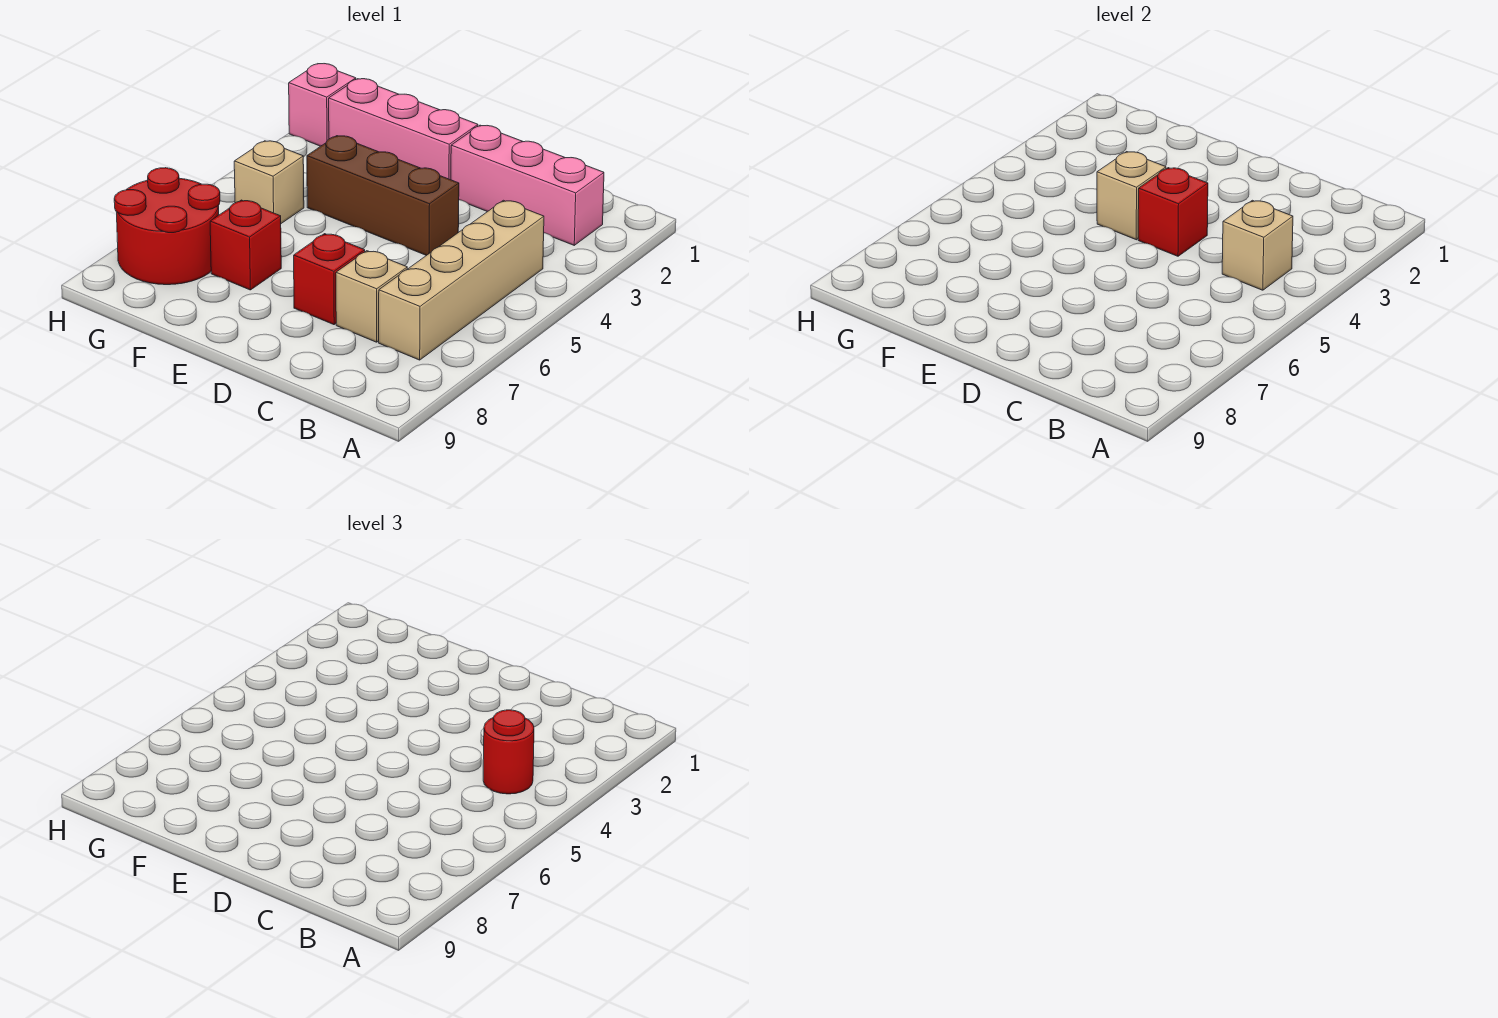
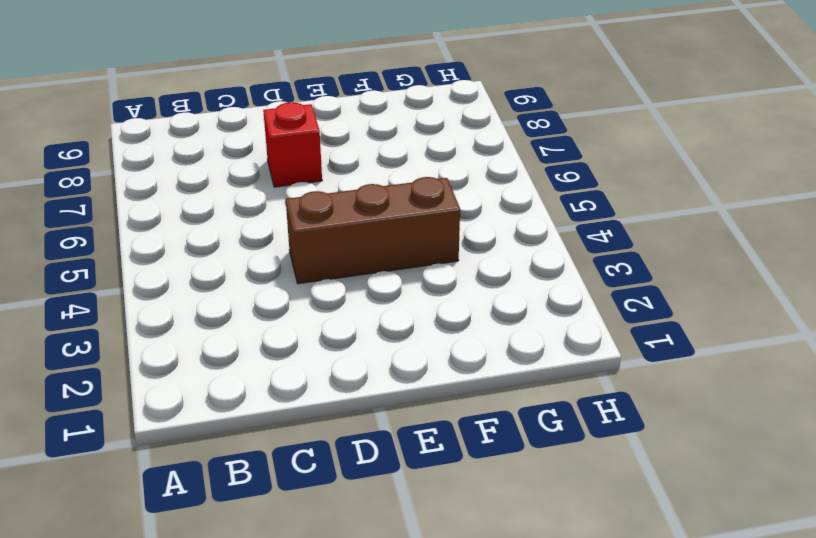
none -> pink 1x3 brick [451,125,604,245]
none -> tan 1x4 brick [379,200,544,360]
none -> tan 1x1 brick [336,251,407,342]

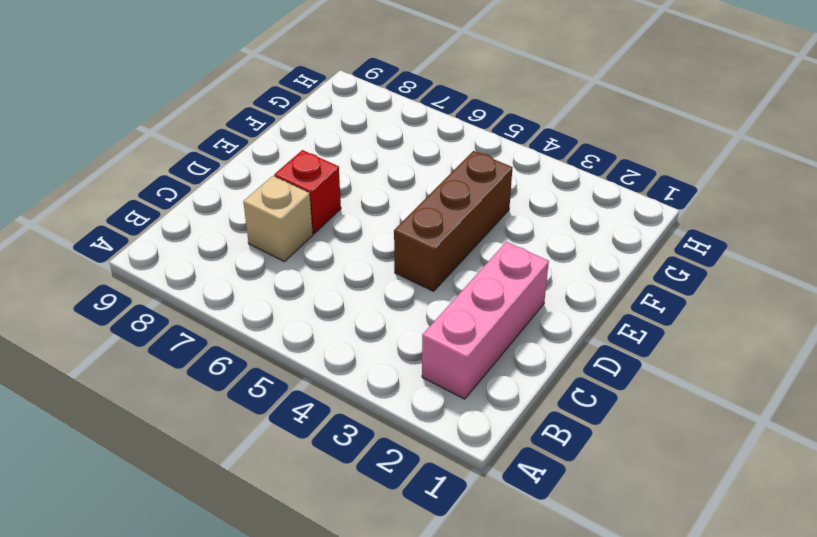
none -> tan 1x4 brick [379,200,544,360]
none -> pink 1x3 brick [329,79,478,180]
none -> red 1x1 brick [210,200,281,290]

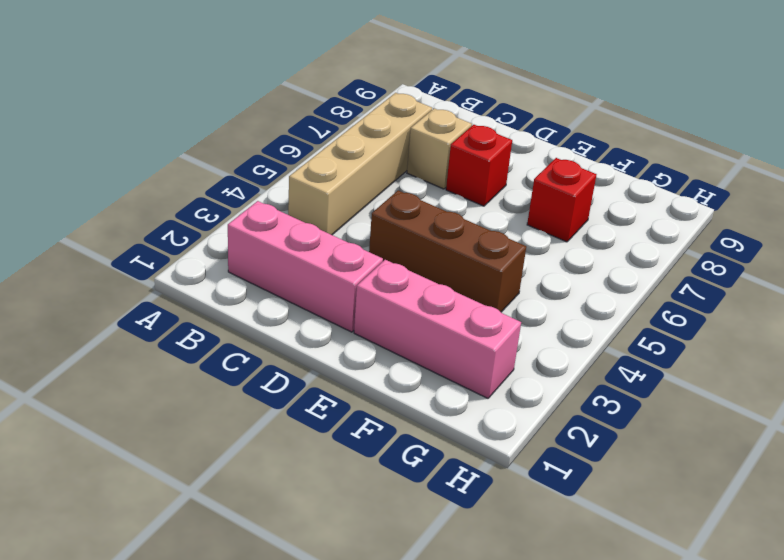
none -> tan 1x1 brick [234,141,304,223]
none -> red 2x2 round brick [114,168,220,285]
none -> pink 1x1 brick [289,64,356,146]

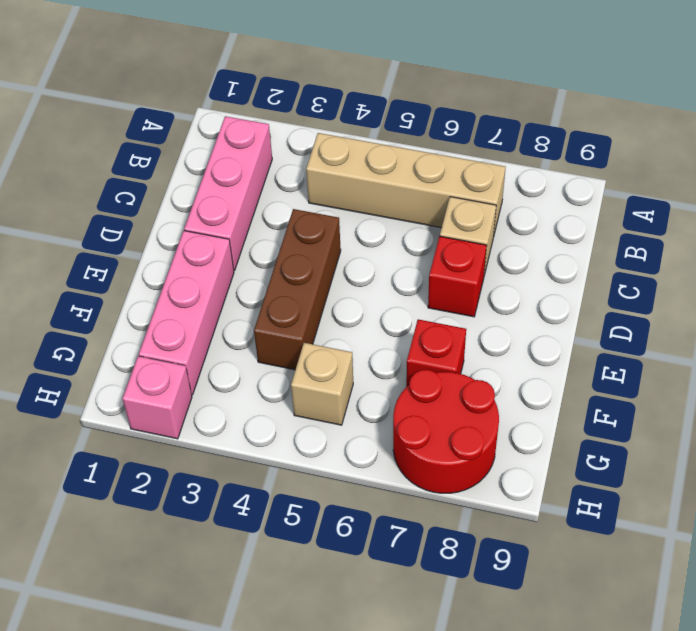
none -> tan 1x1 brick [1222,200,1293,290]
none -> red 1x1 brick [1138,168,1208,256]
none -> tan 1x1 brick [1097,152,1166,240]

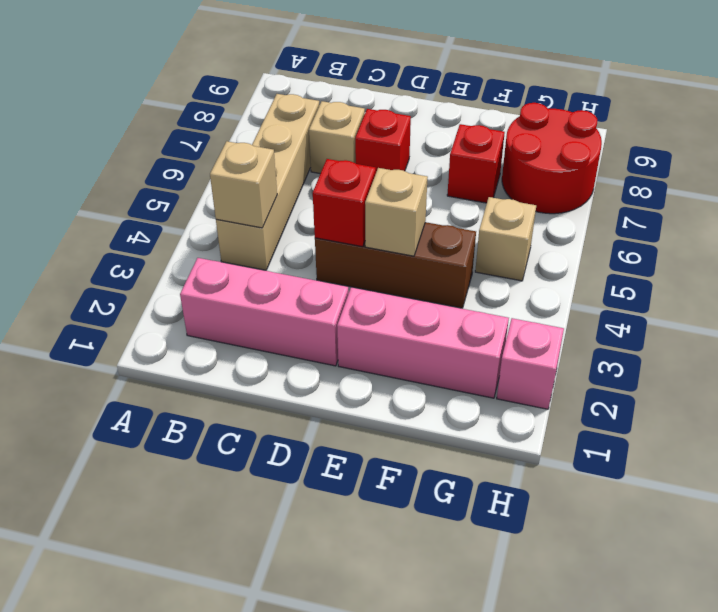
none -> red 1x1 round brick [483,710,534,794]

